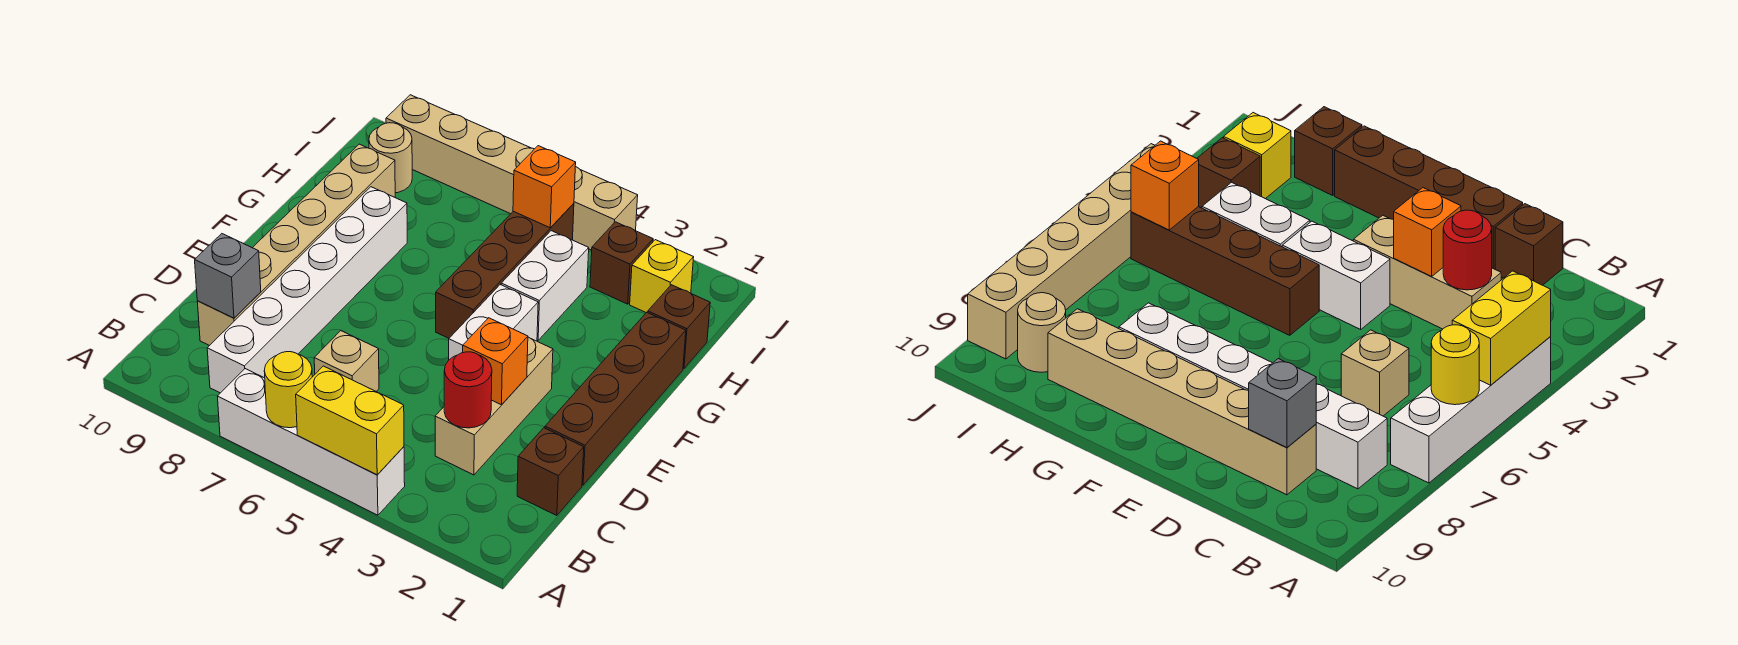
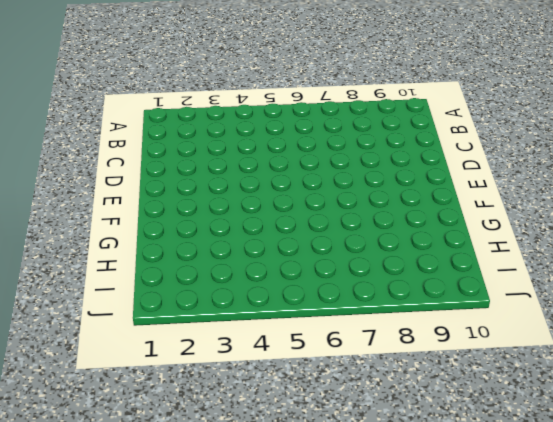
none -> white 1x4 brick [217,369,405,515]
none -> white 1x6 brick [207,187,407,393]
none -> brown 1x1 brick [517,428,584,516]

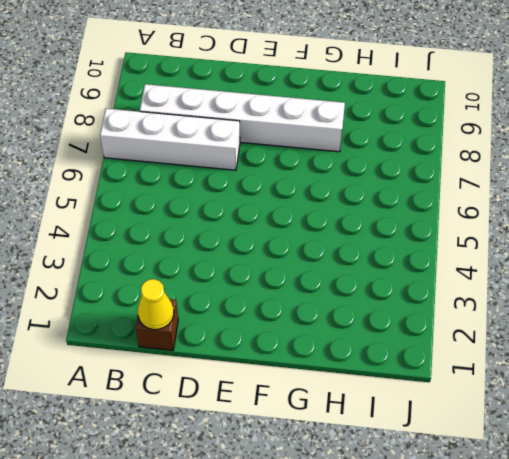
white 1x4 brick [100,109,240,170] -> white 1x4 brick turned to [217,369,405,515]
yellow 1x1 cone [138,279,174,330] -> none
none -> tan 1x3 brick [435,337,553,475]
none -> tan 1x1 brick [314,331,379,391]
none -> tan 1x6 brick [197,144,395,346]

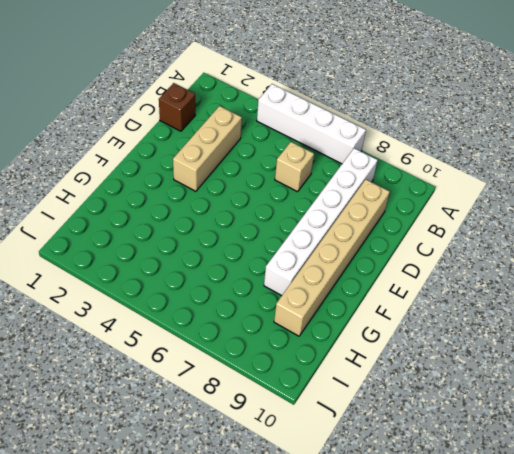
none -> brown 1x4 brick [545,312,686,485]
none -> white 1x2 brick [449,285,538,360]
none -> brown 1x4 brick [436,204,574,338]

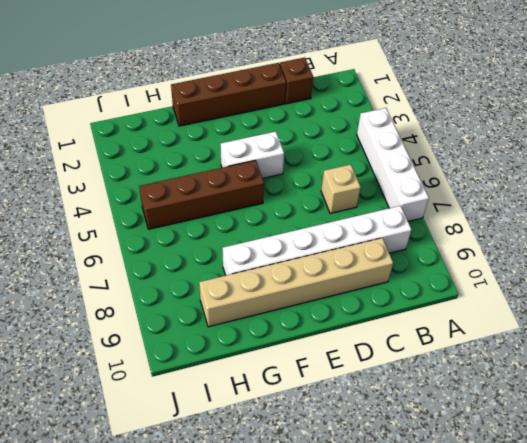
none -> tan 1x3 brick [435,337,553,475]
none -> white 1x2 brick [501,231,589,340]
none -> brown 1x1 brick [648,285,710,369]

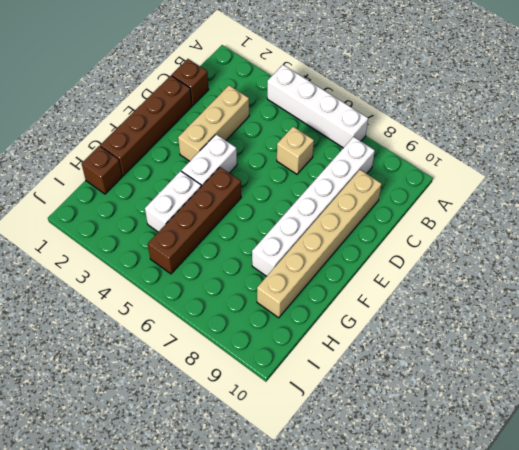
none -> yellow 1x1 brick [630,240,694,313]
none -> brown 1x1 brick [590,222,653,304]
none -> tan 1x1 round brick [369,123,412,193]

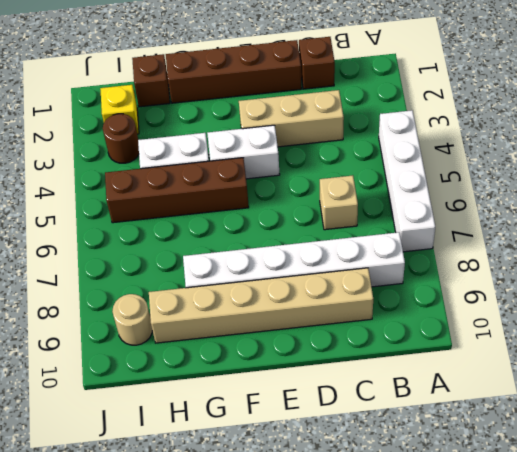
brown 1x1 round brick [103,114,139,163] -> brown 1x1 brick [590,222,653,304]
none -> tan 1x6 brick [386,95,638,250]
none -> yellow 1x2 brick [296,366,404,475]
none -> yellow 1x1 round brick [264,352,312,428]

